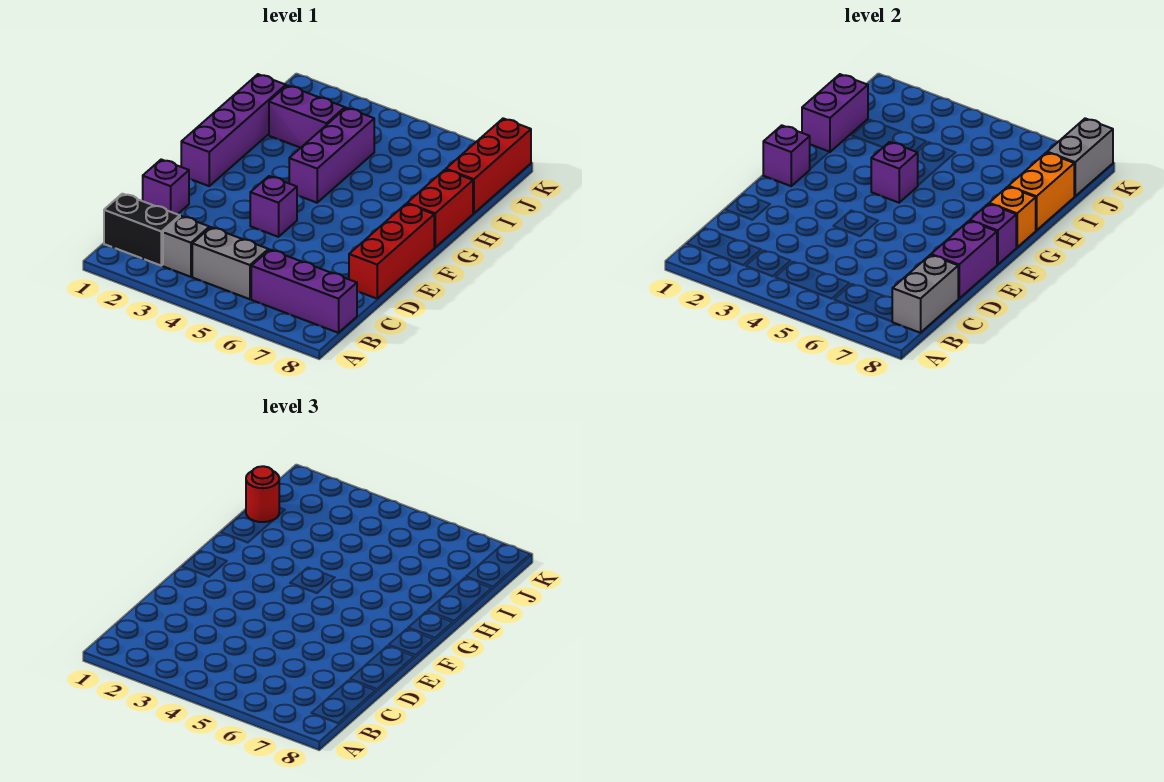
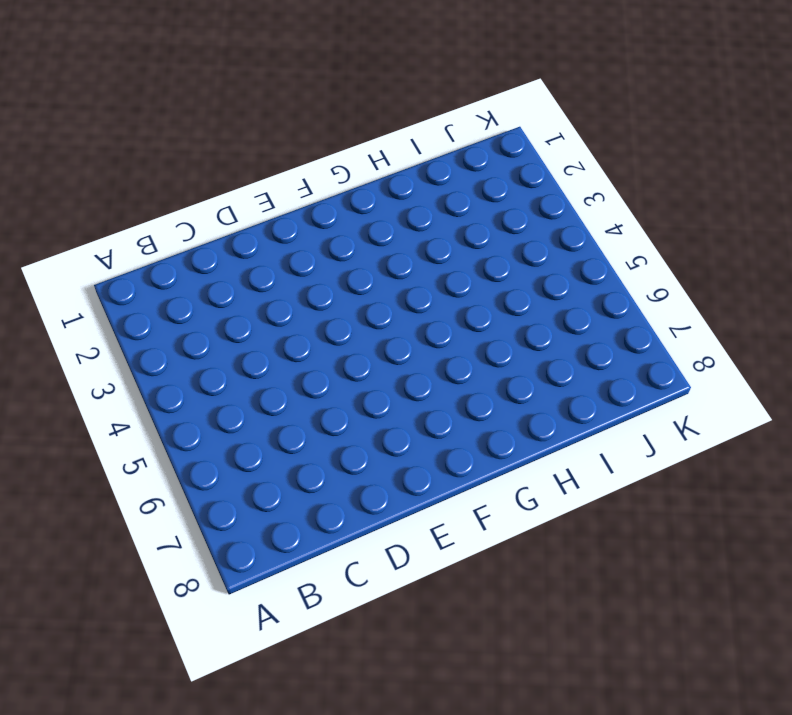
none -> black 1x2 brick [104,194,180,265]
none -> grey 1x1 brick [163,216,209,277]
none -> grey 1x2 brick [192,227,268,299]

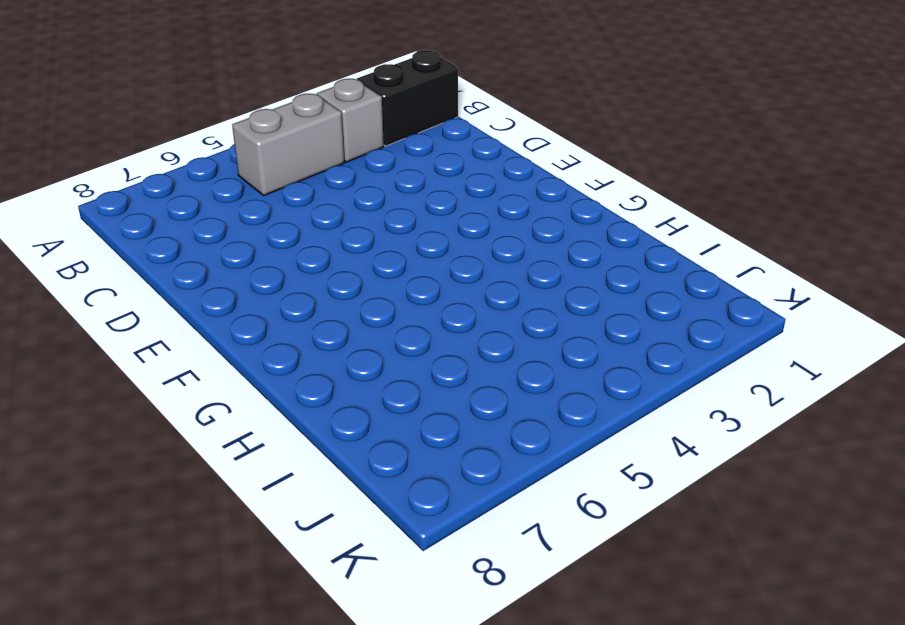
none -> purple 1x3 brick [251,250,357,333]
none -> purple 1x1 brick [143,160,189,214]
none -> red 1x3 brick [349,204,434,299]

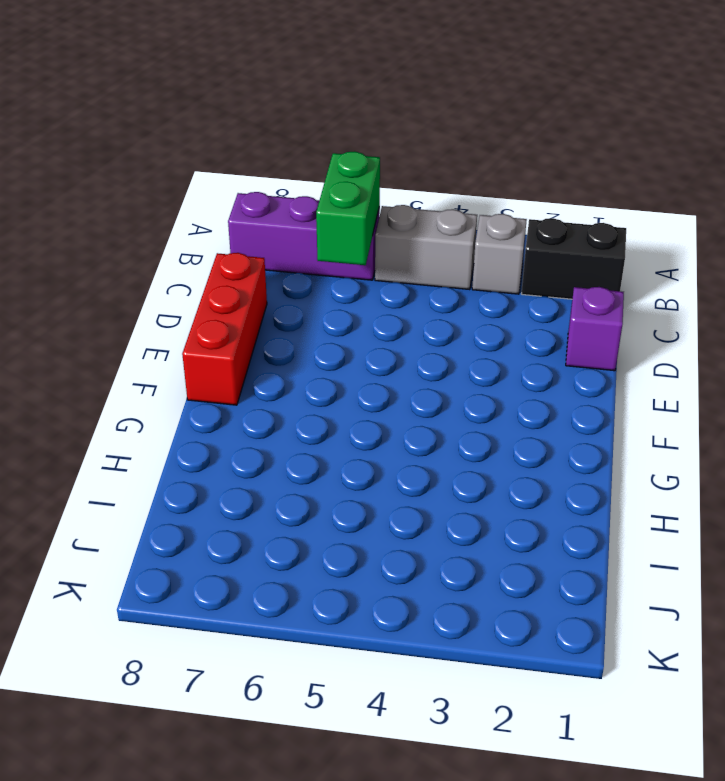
green 1x2 brick [316,151,380,265] -> none
none -> purple 1x1 brick [250,176,297,237]
none -> purple 1x4 brick [181,74,286,186]
none -> purple 1x3 brick [289,108,374,203]

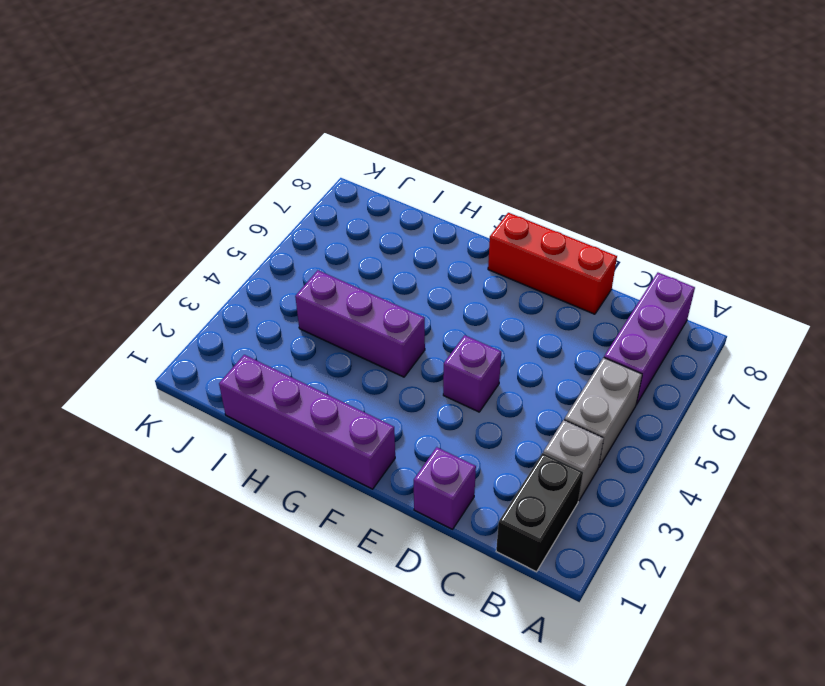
none -> red 1x2 brick [407,170,473,247]
none -> purple 1x2 brick [269,85,345,148]
none -> red 1x3 brick [446,118,531,213]

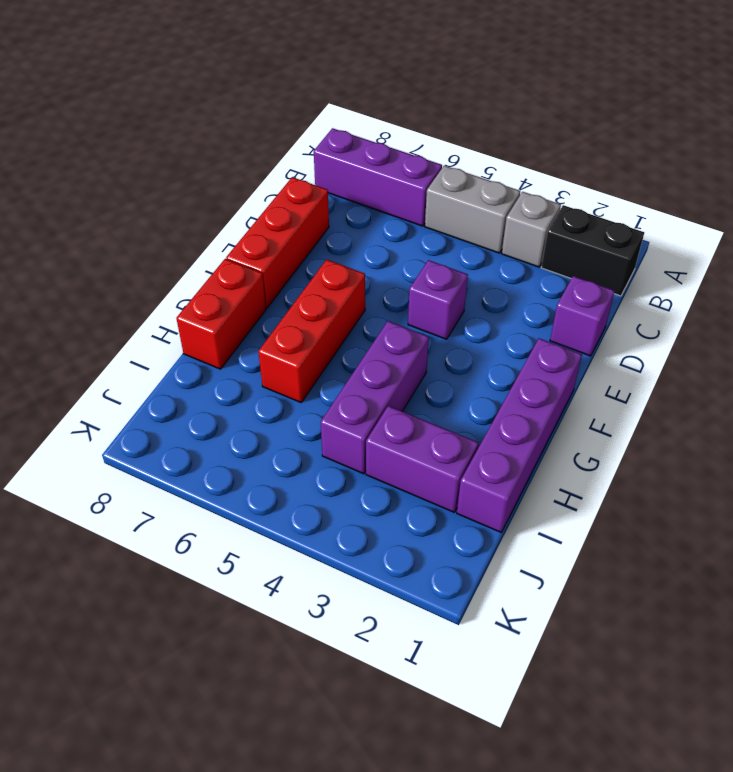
red 1x3 brick [258,260,365,402] -> red 1x3 brick moved to [446,118,531,213]
none -> grey 1x2 brick [892,255,958,333]
none -> purple 1x2 brick [931,221,997,299]
none -> purple 1x1 brick [763,125,810,186]

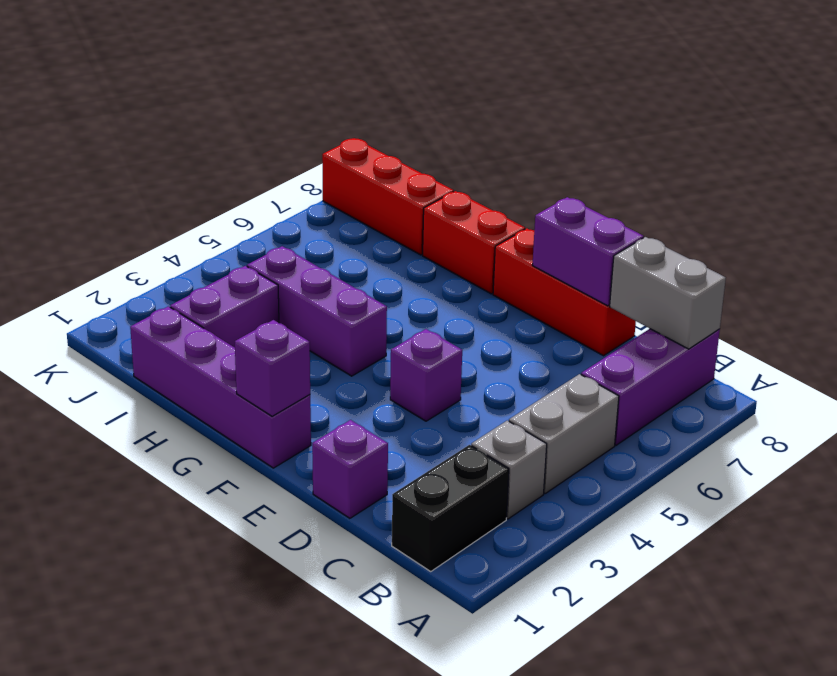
none -> purple 1x1 brick [970,204,1016,265]
none -> purple 1x1 brick [871,142,918,203]
none -> orange 1x1 brick [989,187,1036,247]

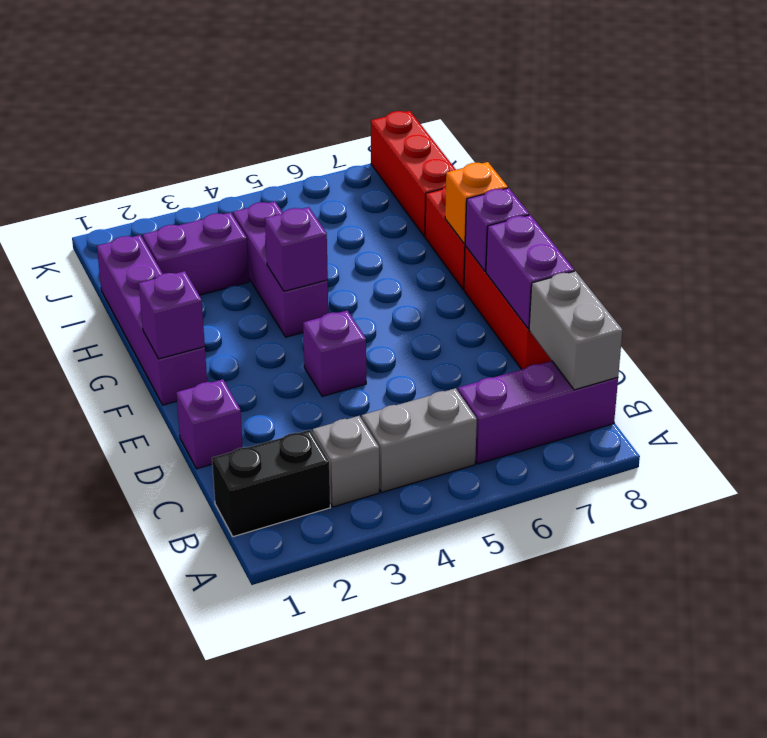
none -> purple 1x2 brick [802,74,868,152]
none -> orange 1x2 brick [1009,153,1074,230]
none -> grey 1x2 brick [1047,118,1113,196]

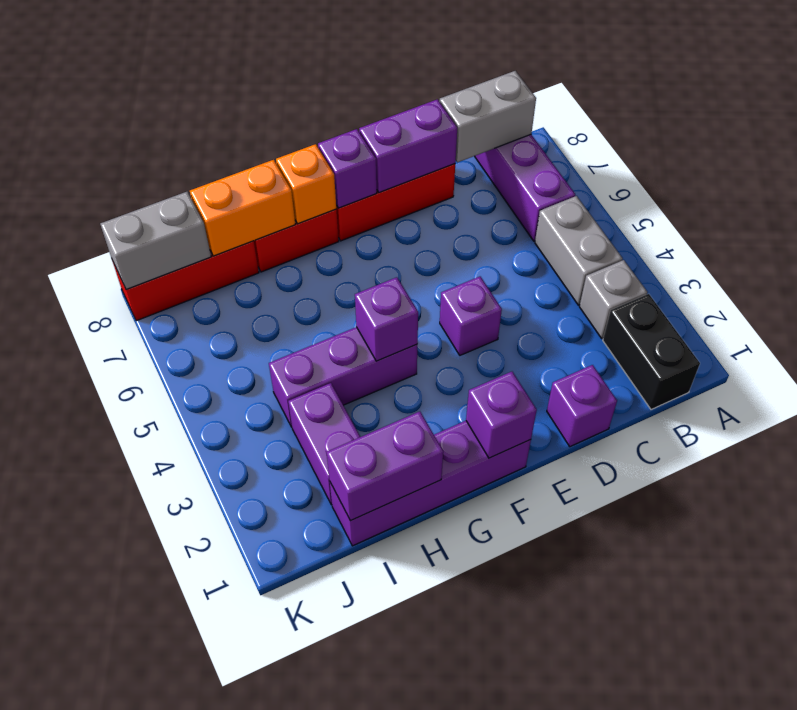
none -> red 1x1 round brick [246,466,279,522]

